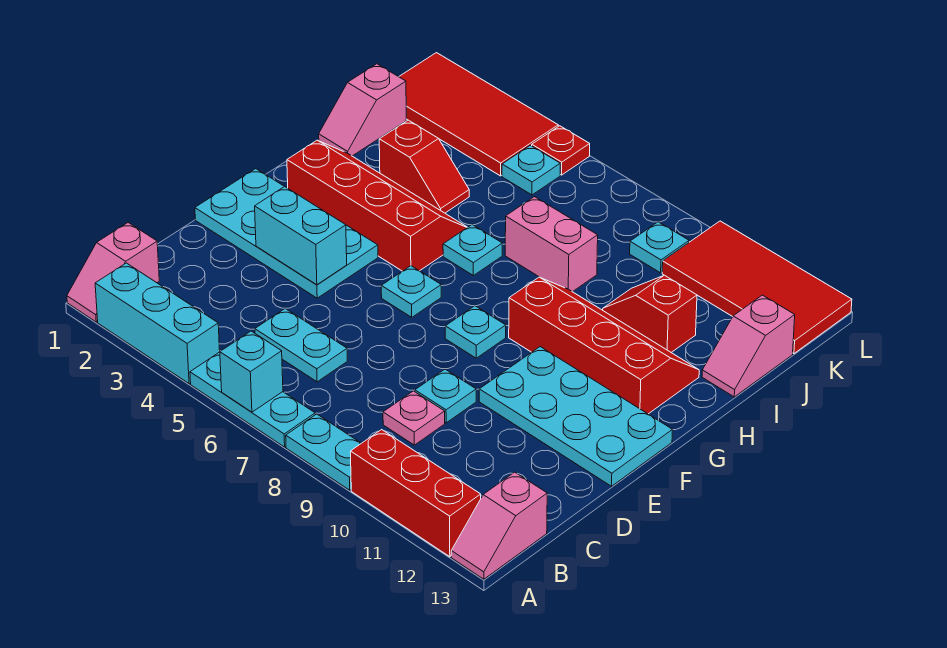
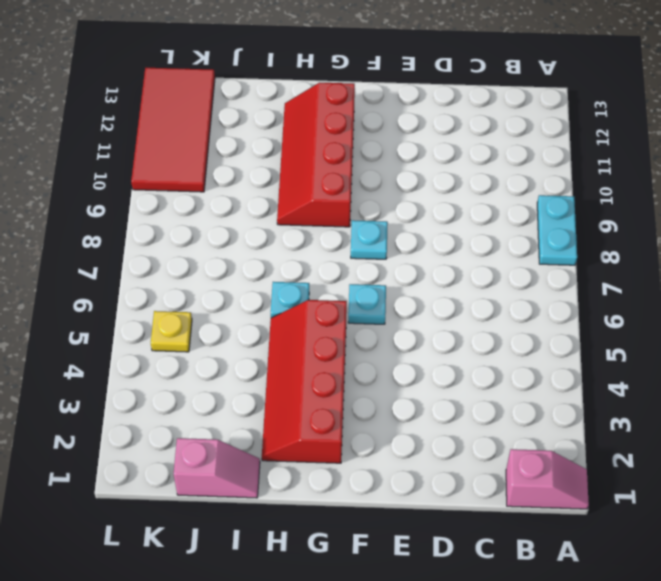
yellow 1x1 plate [151,311,192,352] -> cyan 1x1 plate [502,145,560,195]
none -> cyan 1x3 brick [95,263,220,384]
none -> cyan 1x3 plate [190,352,315,447]
none -> red 1x3 brick [351,430,481,557]

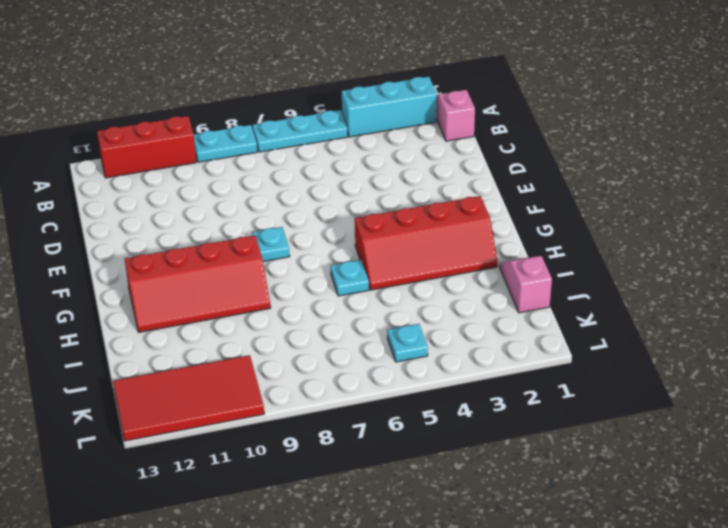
none -> pink 1x2 slope [451,472,547,579]
none -> cyan 1x2 plate [255,308,347,382]
none -> pink 1x1 plate [383,391,445,445]

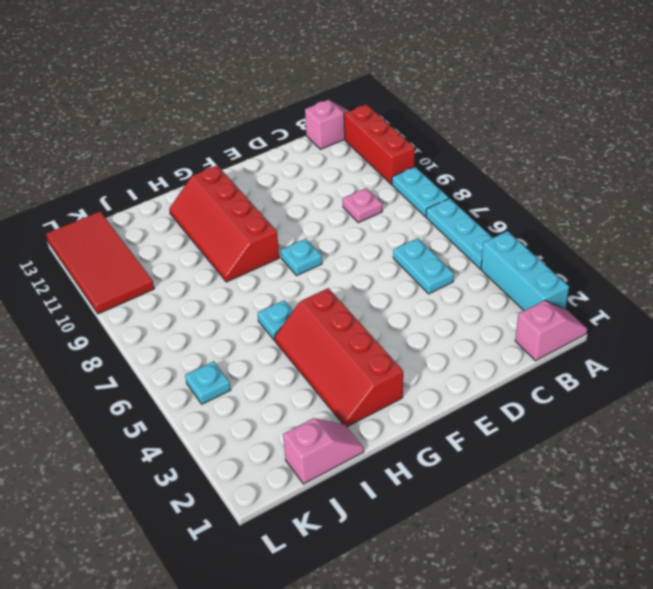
none -> cyan 1x1 plate [415,369,476,423]
none -> cyan 2x4 plate [195,169,378,298]
none -> cyan 2x4 plate [479,347,673,486]

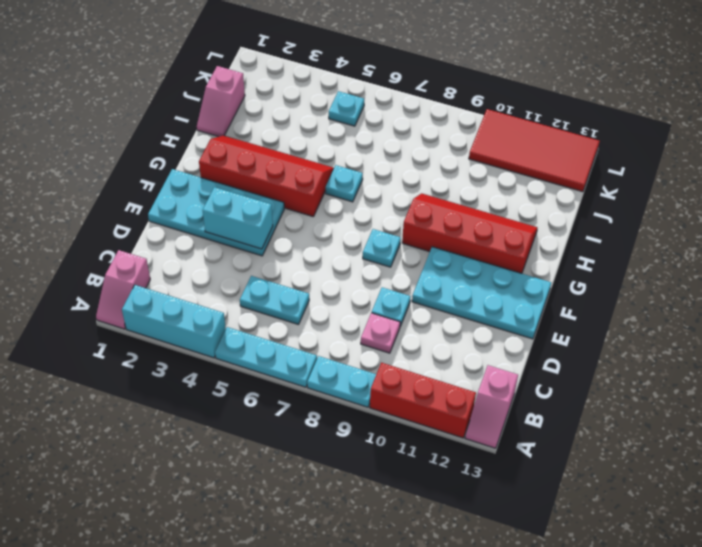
none -> cyan 1x1 plate [381,266,441,317]
none -> red 1x2 slope [379,120,469,213]
none -> pink 1x2 brick [505,197,598,292]

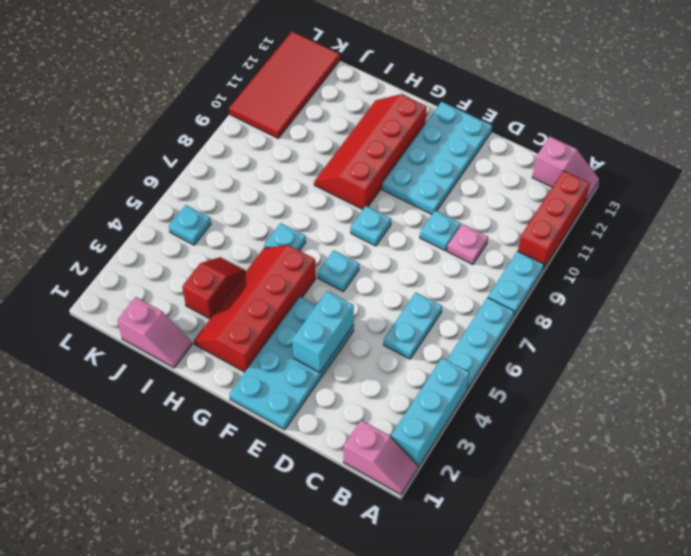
none -> pink 1x2 brick [505,197,598,292]
none -> red 1x2 slope [603,275,697,353]
none -> pink 1x2 slope [702,295,795,397]

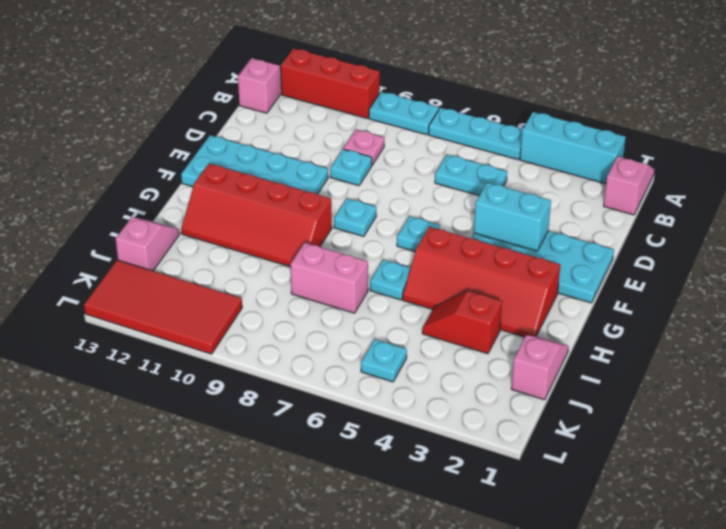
none -> red 1x2 slope [603,275,697,353]
none -> red 2x4 tile [399,53,558,176]
none -> cyan 1x1 plate [630,222,689,273]

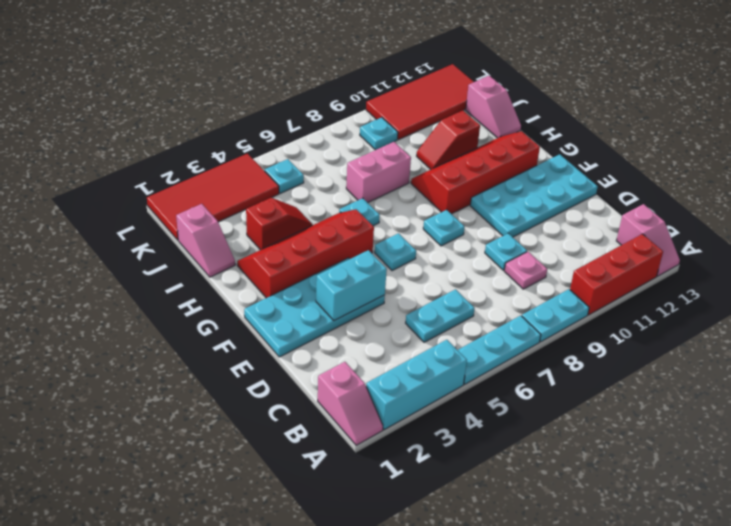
none -> red 1x1 plate [532,126,590,175]
none -> cyan 1x1 brick [220,331,283,412]

